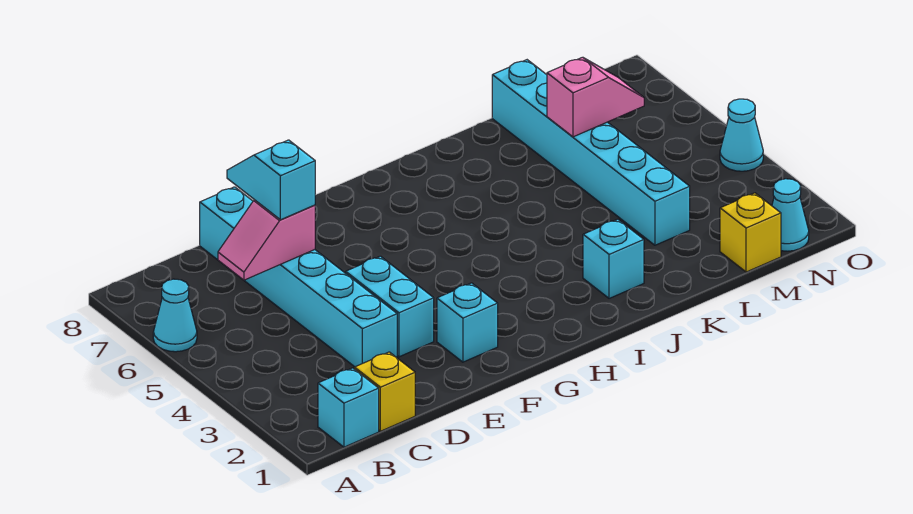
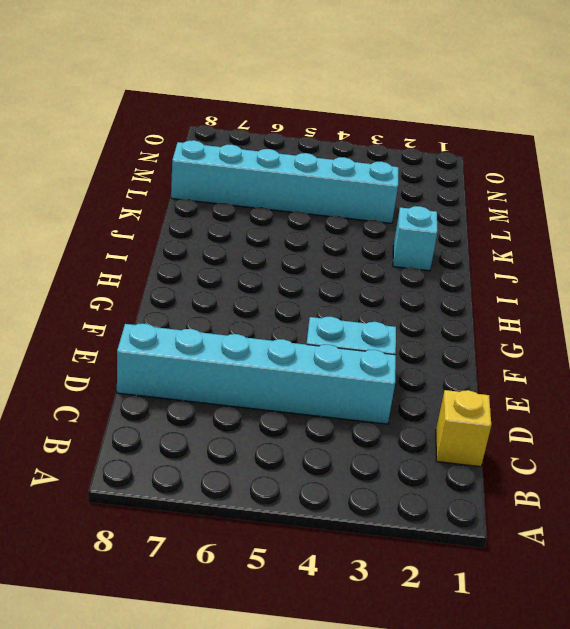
none -> cyan 1x1 cone [153,279,197,352]
none -> cyan 1x1 brick [318,368,379,447]
none -> cyan 1x1 brick [437,283,498,362]

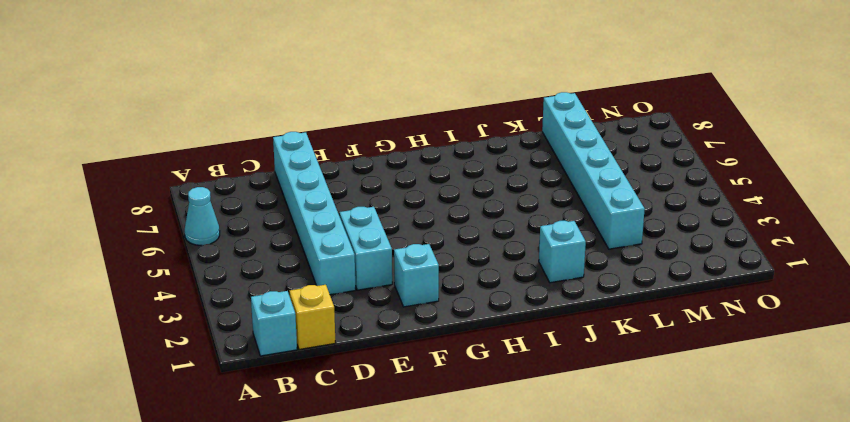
none -> yellow 1x1 brick [720,193,781,272]
none -> cyan 1x1 cone [772,179,809,251]
none -> cyan 1x1 cone [720,99,763,171]

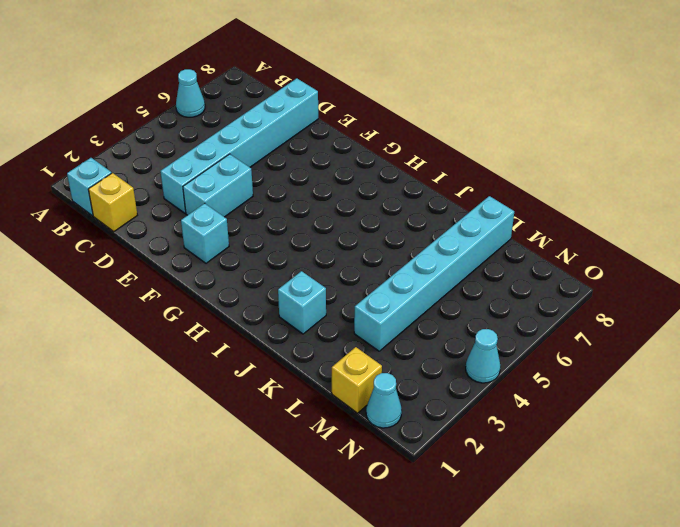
none -> pink 1x2 slope [218,200,315,280]
none -> pink 1x2 slope [547,57,644,137]
none -> cyan 1x2 slope [227,140,315,220]

